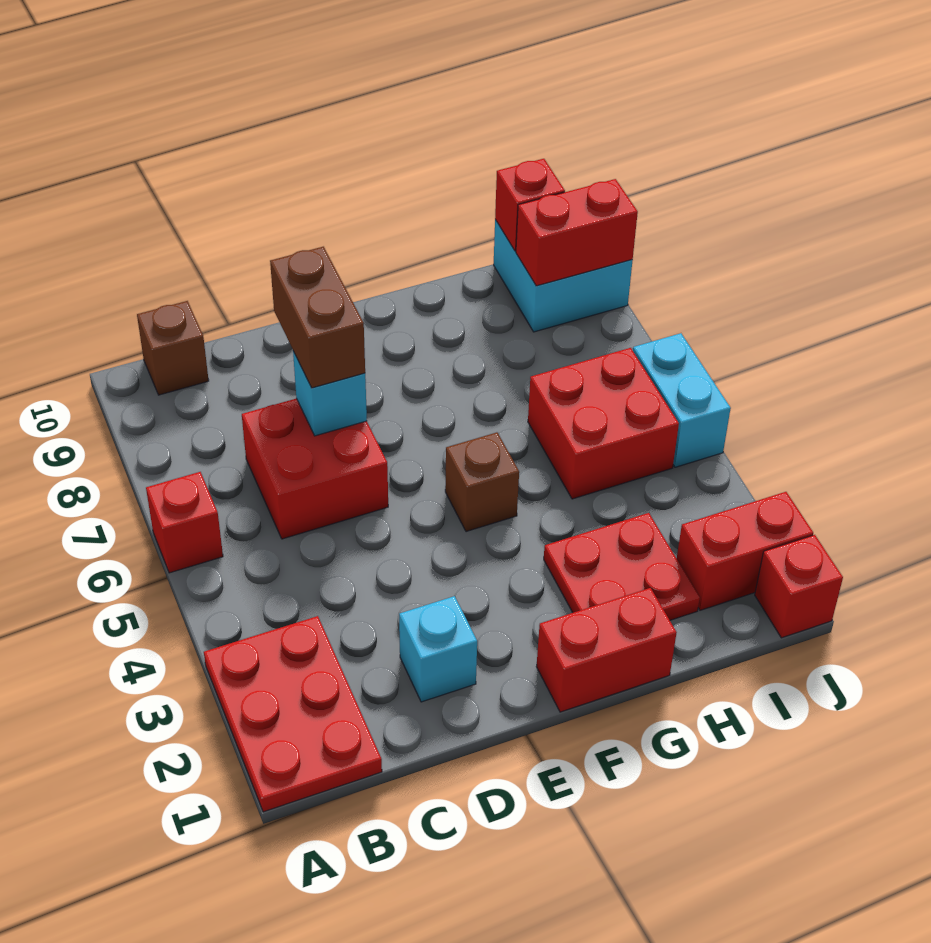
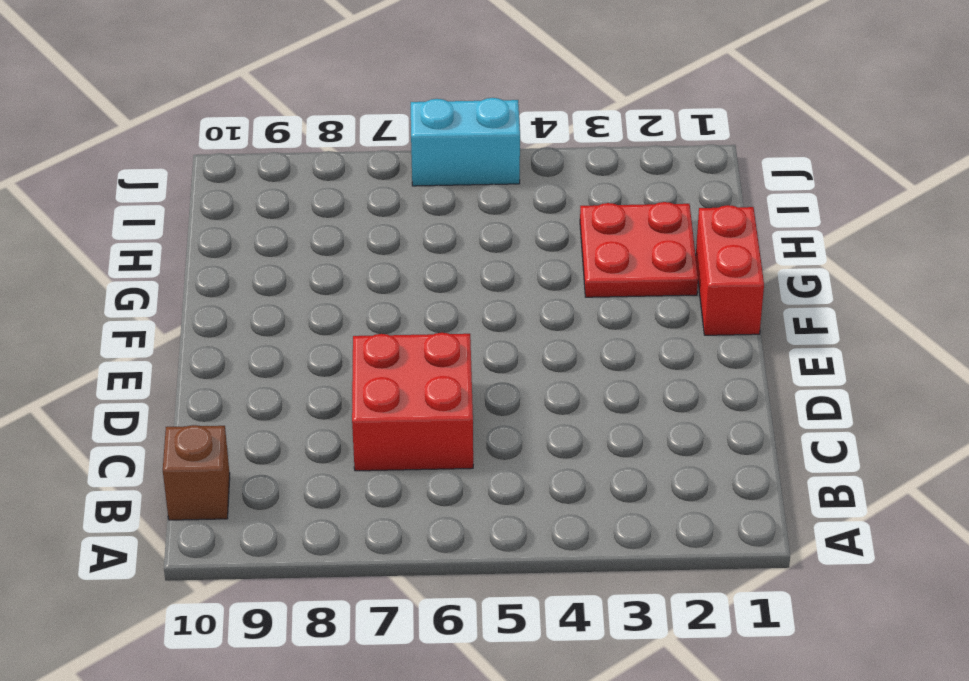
none -> red 2x3 plate [204,616,382,812]
none -> red 1x1 brick [146,472,223,573]
none -> cyan 1x1 brick [399,596,477,702]

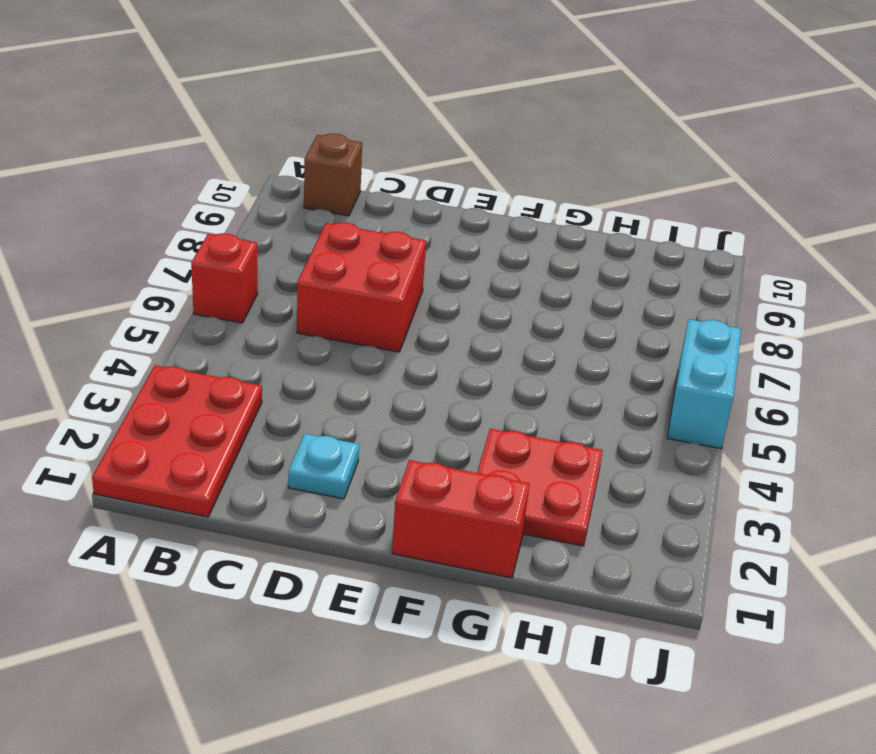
cyan 1x1 plate [288,434,359,499] -> cyan 1x1 brick [399,596,477,702]
none -> brown 1x1 brick [445,432,519,532]
none -> red 2x2 brick [528,348,679,499]
none -> red 1x2 brick [677,492,813,610]

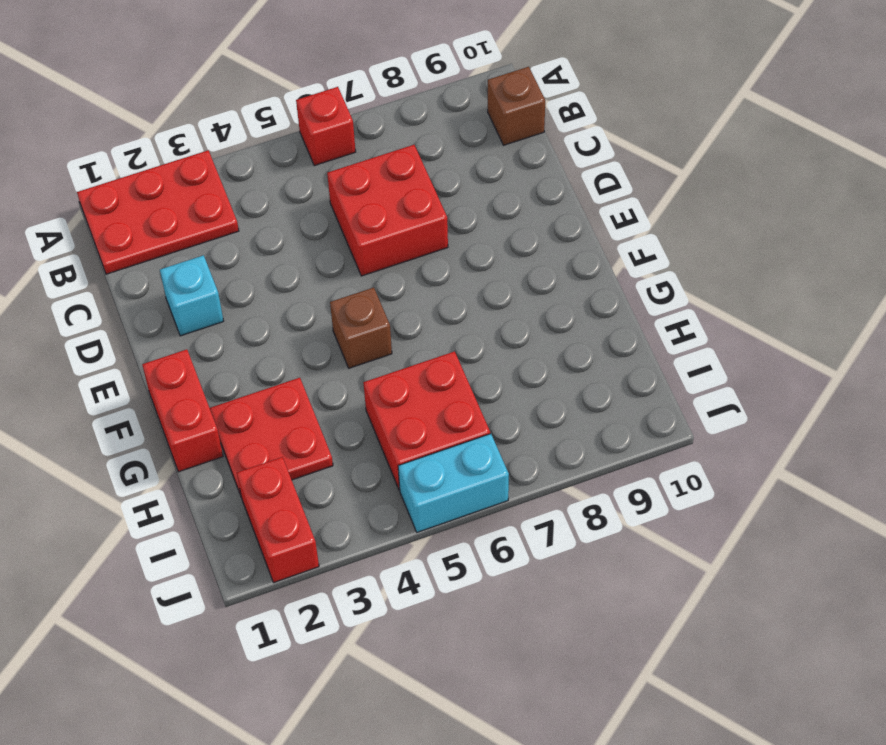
none -> cyan 2x2 brick [494,220,633,332]
none -> red 1x1 brick [755,535,843,638]
none -> cyan 1x1 brick [293,351,367,436]

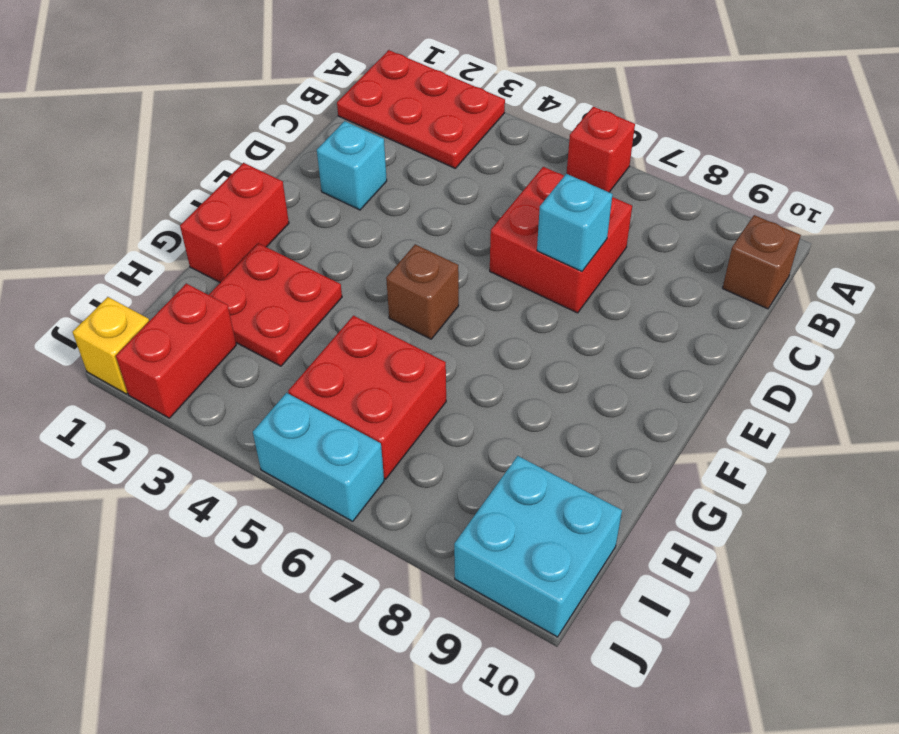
yellow 1x1 brick [73,297,149,394] -> red 1x1 brick [755,535,843,638]
none -> red 1x2 brick [516,179,638,286]
none -> red 1x1 brick [495,159,565,251]
none -> brown 1x2 brick [270,247,365,388]

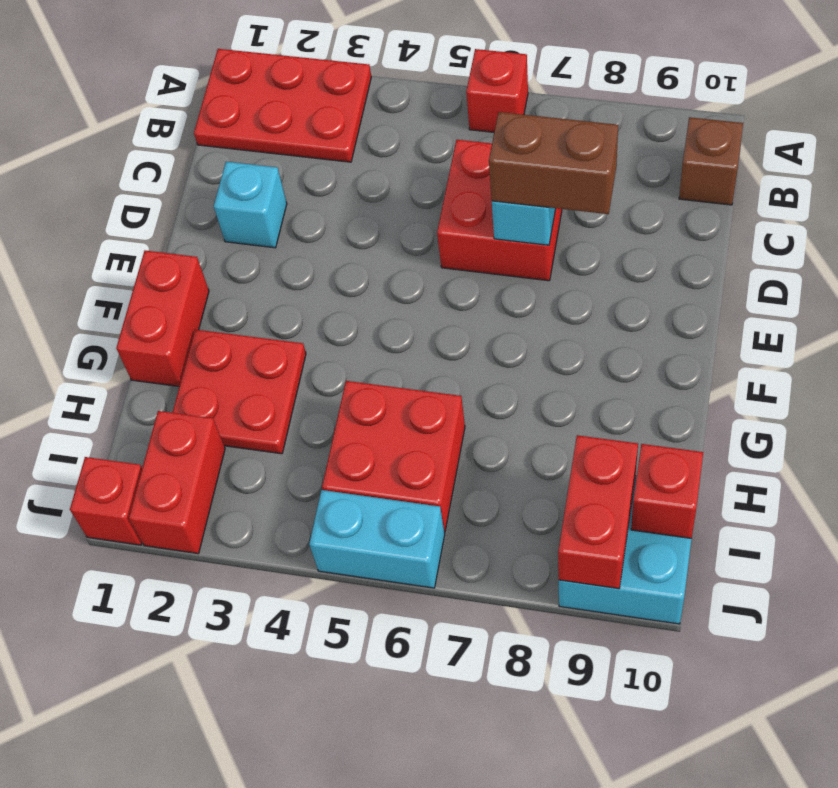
none -> brown 1x1 brick [445,432,519,532]

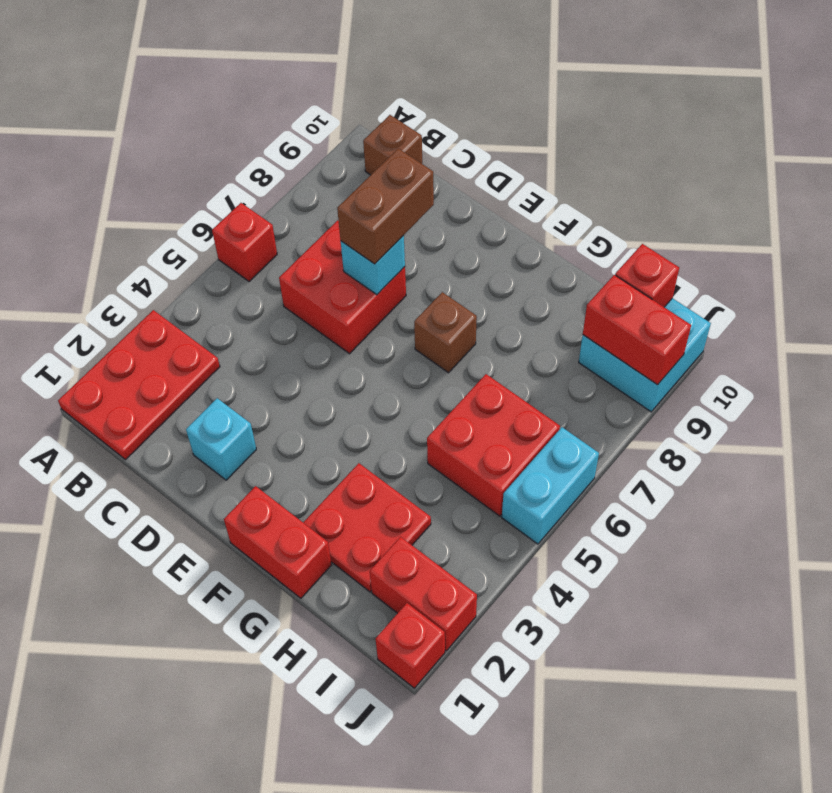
brown 1x1 brick [414,292,477,373] -> brown 1x1 brick moved to [445,432,519,532]

